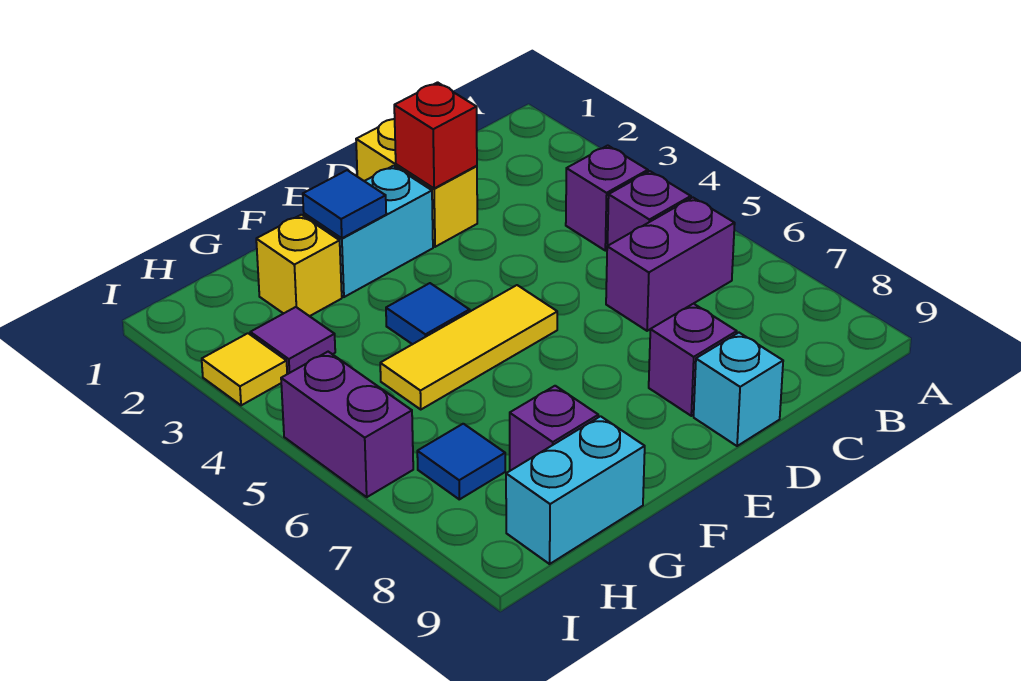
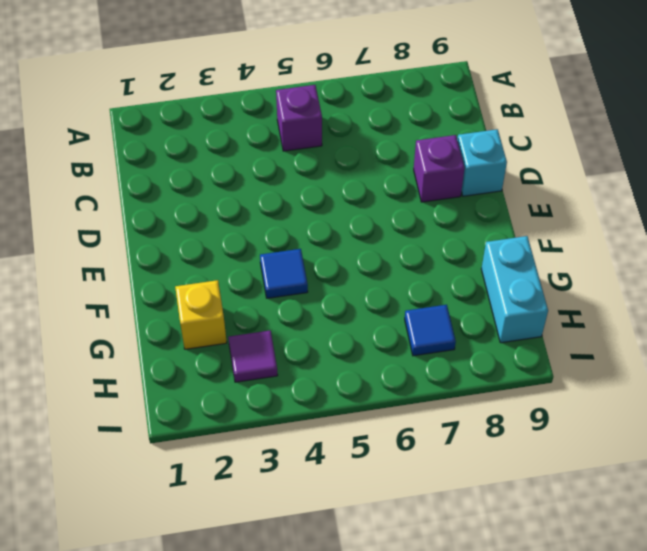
none -> purple 1x1 brick [566,145,648,251]
none -> purple 1x2 brick [606,198,735,331]
none -> yellow 1x2 brick [356,119,477,247]

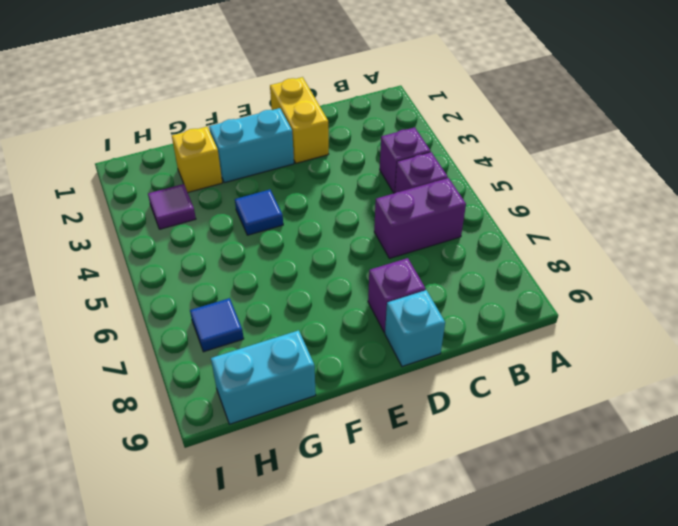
none -> yellow 1x3 tile [380,285,557,409]
none -> purple 1x1 brick [510,386,598,471]
none -> yellow 1x1 tile [202,333,287,405]

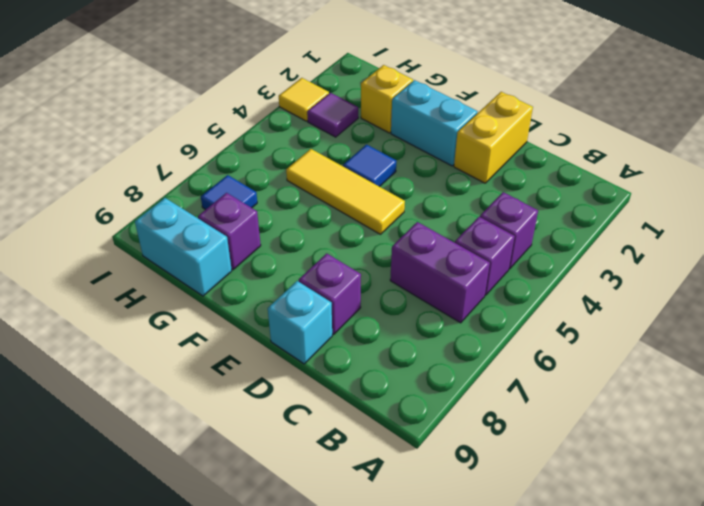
none -> purple 1x2 brick [281,352,413,497]
none -> red 1x1 brick [394,82,477,188]
none -> blue 1x1 tile [303,170,386,238]

